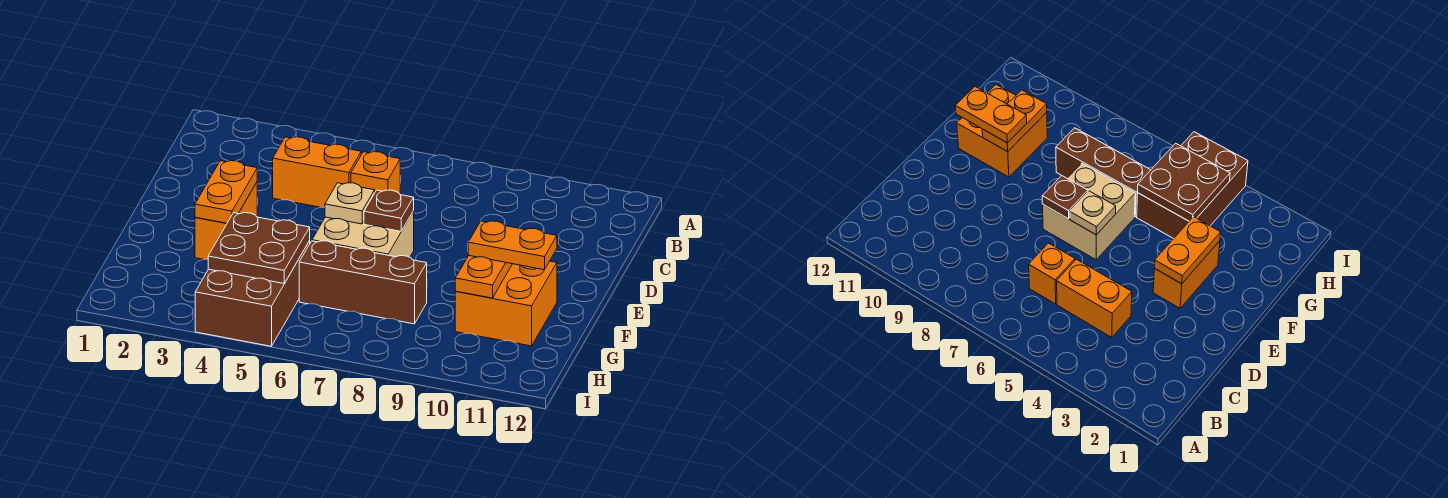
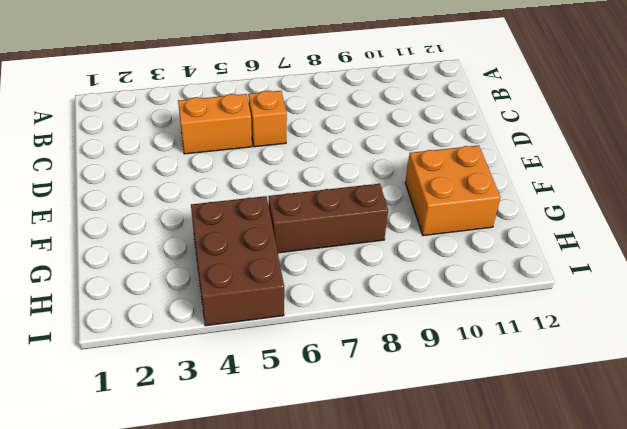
none -> orange 1x2 brick [195,182,257,259]
none -> tan 2x2 brick [312,211,414,257]
none -> orange 1x2 plate [195,161,257,223]

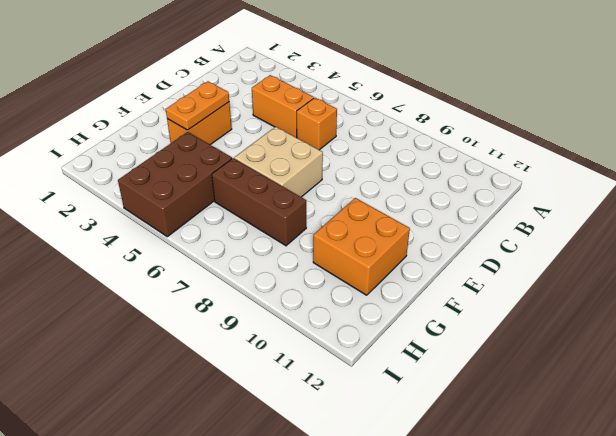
none -> tan 1x1 plate [325,183,375,224]
none -> brown 1x1 plate [364,190,414,231]
none -> orange 1x2 plate [455,256,512,298]

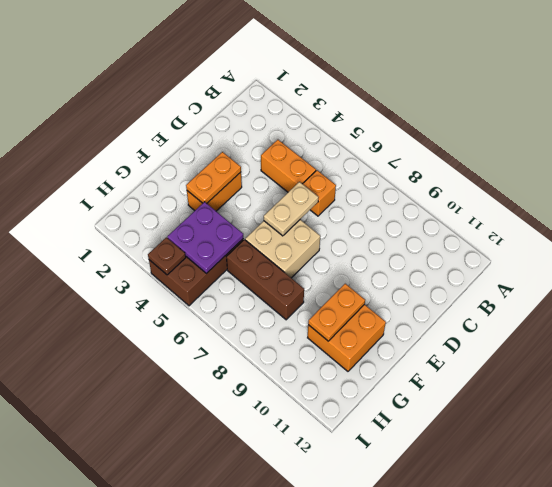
tan 1x2 plate [264,182,319,236] -> tan 1x1 plate [325,183,375,224]
purple 2x2 plate [167,202,243,274] -> brown 2x2 plate [208,213,310,283]
brown 1x1 plate [148,237,186,275] -> brown 1x1 plate moved to [364,190,414,231]
none -> orange 1x2 plate [468,221,557,270]

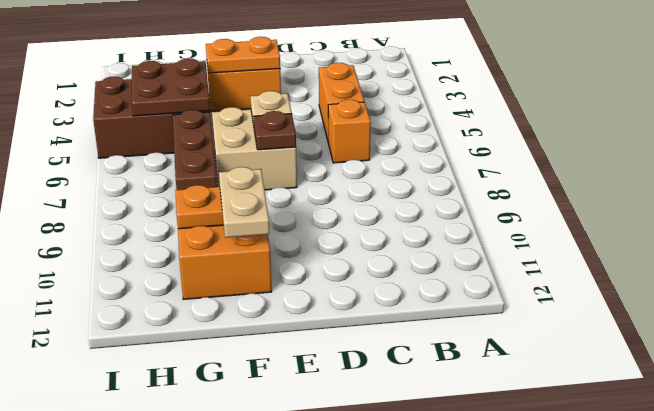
tan 1x2 plate [219,167,270,238] -> orange 1x2 plate [468,221,557,270]

